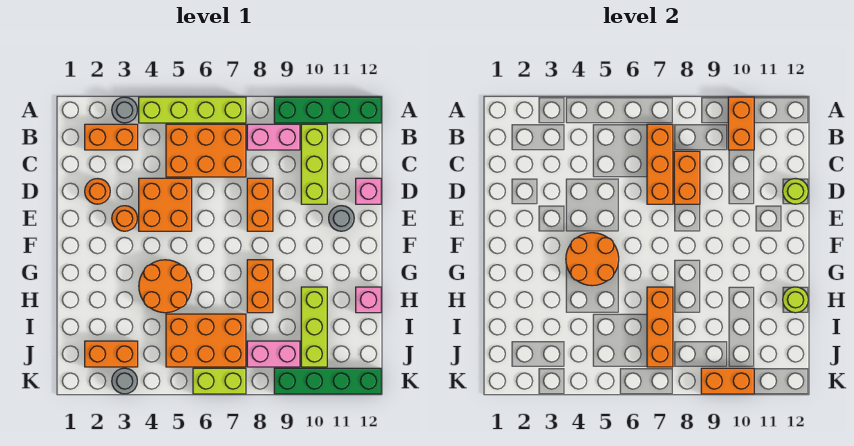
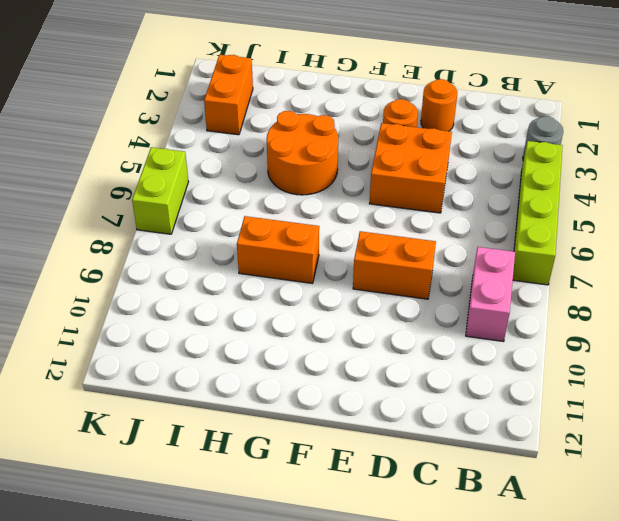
none -> green 1x4 brick [274,97,381,123]
none -> orange 1x2 brick [85,124,138,150]
none -> orange 2x3 brick [166,124,246,177]
none -> lime 1x3 brick [301,124,327,204]

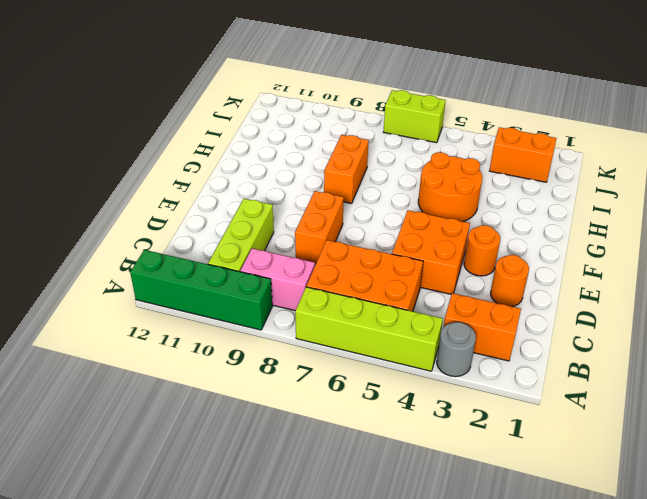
none -> pink 1x1 brick [356,178,381,204]
none -> grey 1x1 round brick [329,206,354,231]
none -> lime 1x3 brick [301,287,327,367]
none -> pink 1x1 brick [356,287,381,313]

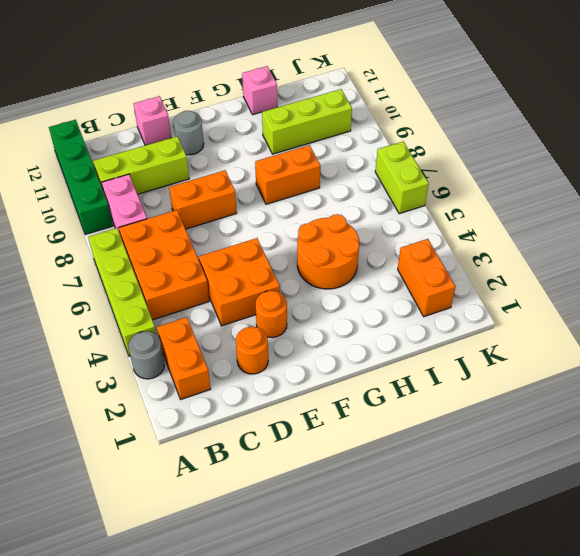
none -> orange 2x3 brick [166,314,246,367]
none -> pink 1x2 brick [247,341,300,367]
none -> grey 1x1 round brick [112,368,137,394]
none -> green 1x4 brick [274,368,381,394]

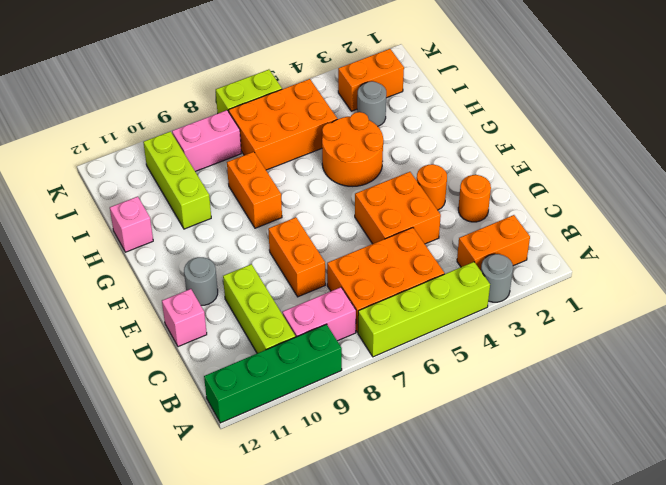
grey 1x1 round brick [357,81,386,126] -> grey 1x1 round brick moved to [112,368,137,394]
none -> green 1x4 brick [274,368,381,394]
none -> orange 1x2 brick [728,97,754,150]
none -> orange 1x3 brick [647,124,673,204]
none -> orange 1x2 brick [674,151,700,204]

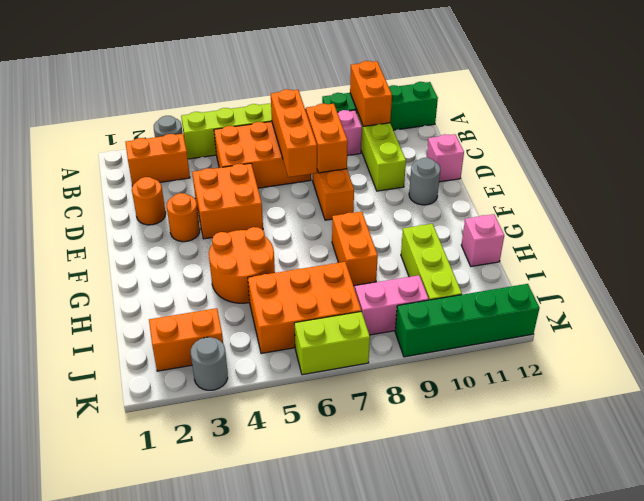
none -> lime 1x1 round brick [783,179,808,204]
none -> orange 2x2 round brick [566,233,619,286]
none -> orange 1x3 brick [647,287,673,367]
none -> lime 1x1 round brick [783,287,808,313]

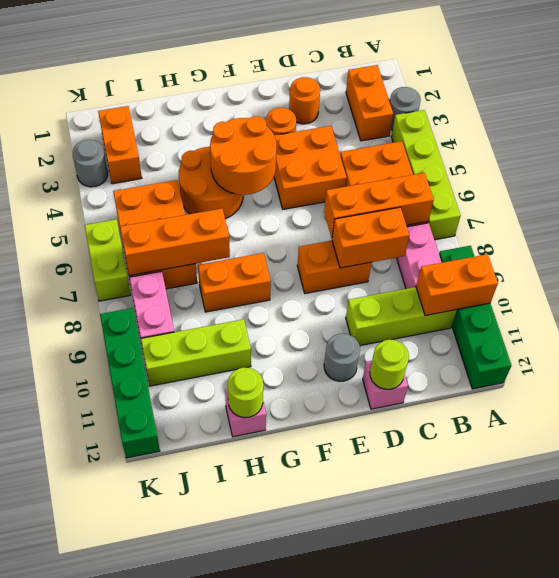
none -> orange 1x2 brick [701,368,754,394]

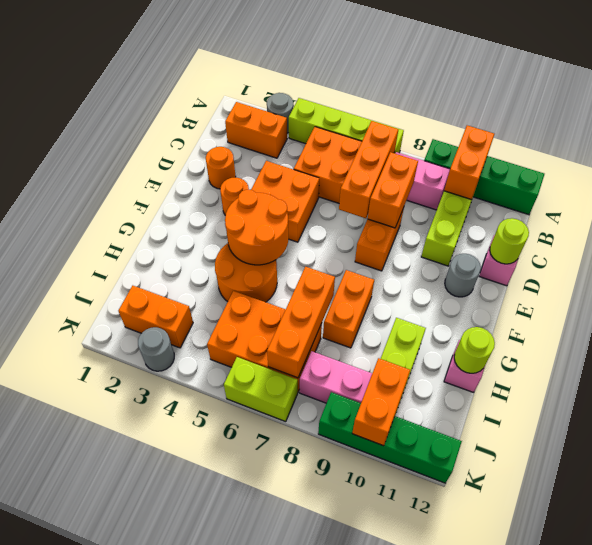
orange 1x2 brick [352,358,410,446] -> orange 1x2 brick turned to [701,368,754,394]

